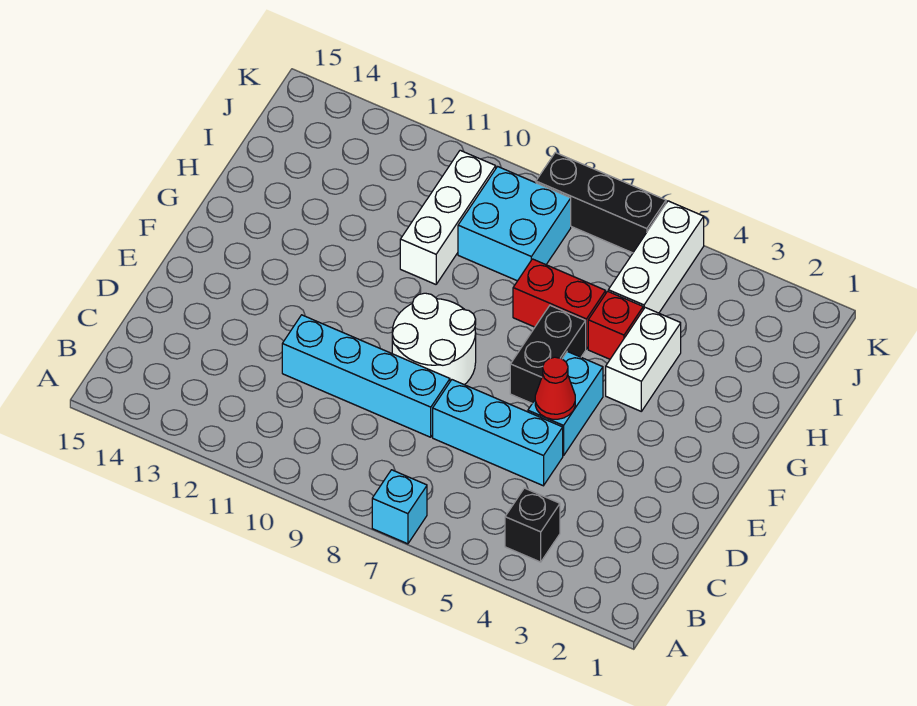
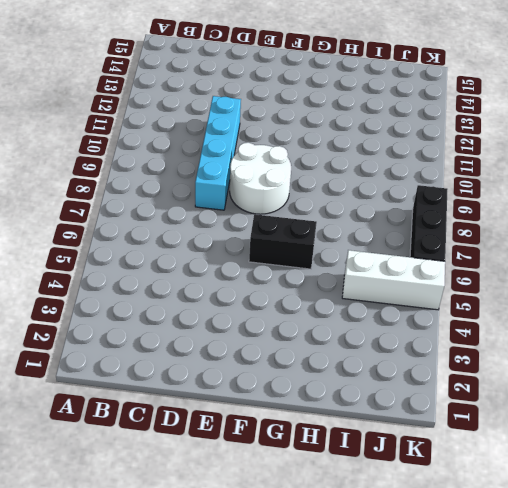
none -> cyan 1x1 brick [372,470,427,544]
none -> black 1x1 brick [505,488,560,562]
none -> cyan 1x3 brick [433,380,563,486]

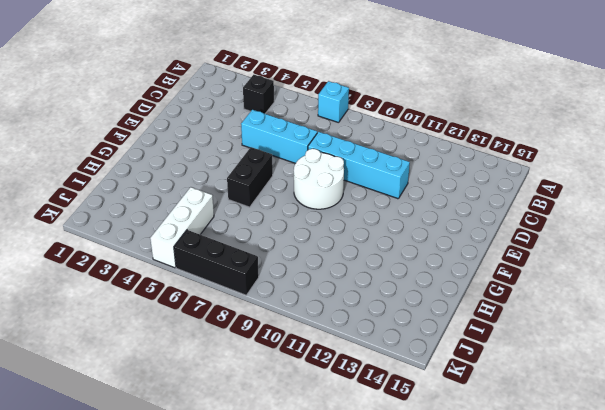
none -> cyan 1x2 brick [528,352,603,456]
none -> white 1x2 brick [606,308,681,411]
none -> red 1x1 brick [588,291,643,359]

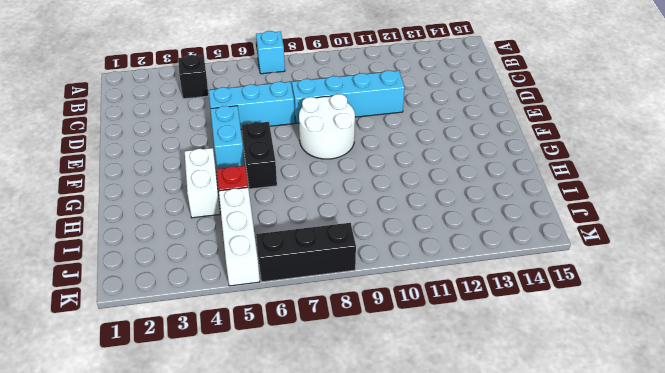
none -> red 1x2 brick [513,259,606,349]
none -> white 1x3 brick [400,150,496,284]
none -> cyan 2x2 brick [458,167,571,281]

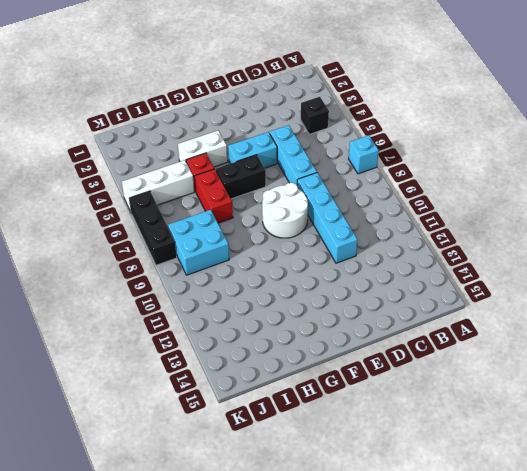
none -> white 1x3 brick [400,150,496,284]
none -> red 1x1 cone [535,357,575,419]

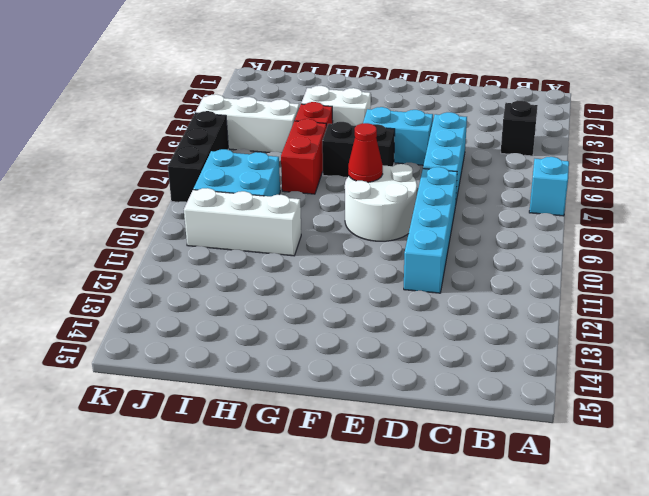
red 1x1 cone [348,123,383,182] -> red 1x1 cone moved to [535,357,575,419]

